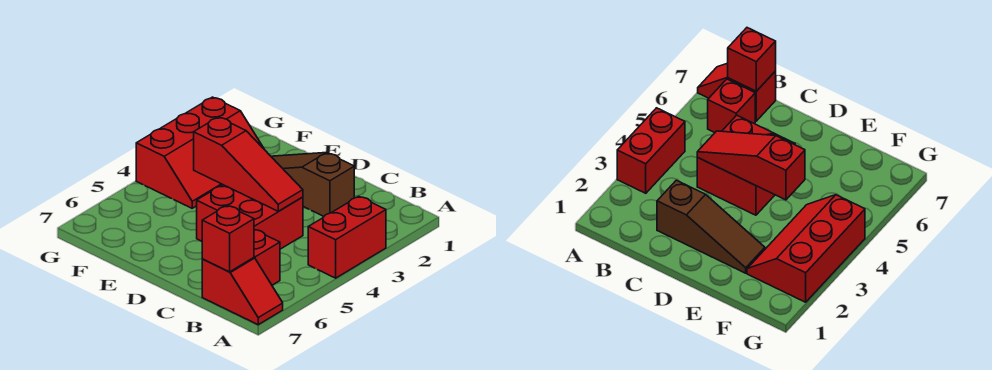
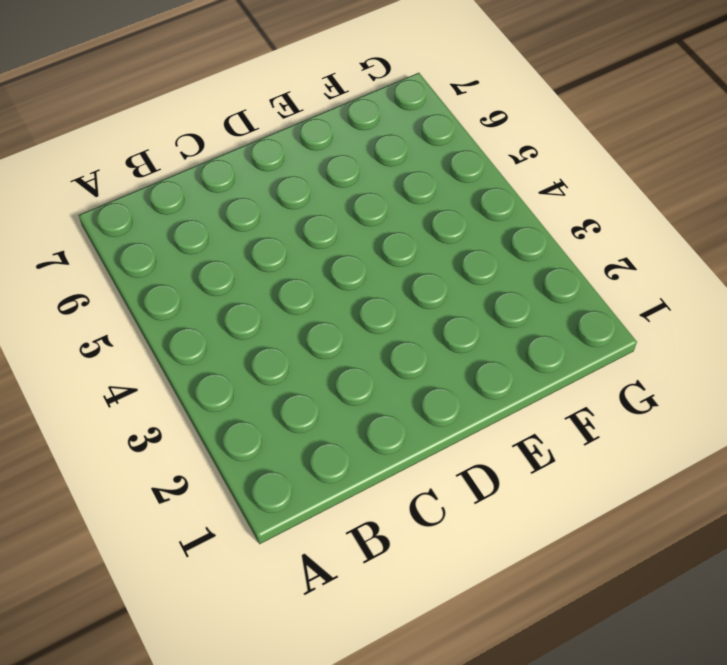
none -> red 1x2 brick [308,196,386,278]
none -> red 1x2 slope [202,258,283,325]

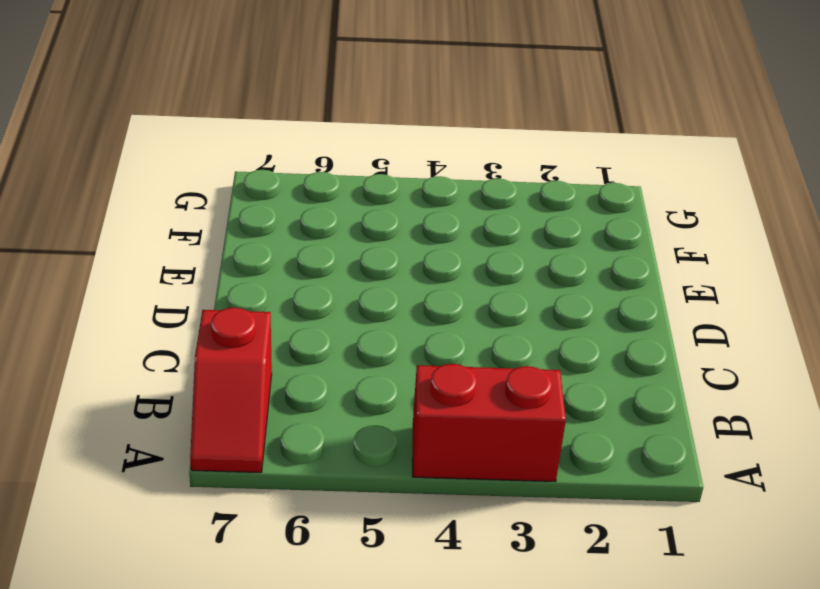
none -> red 1x1 brick [254,230,280,285]
none -> brown 1x3 slope [271,153,354,216]

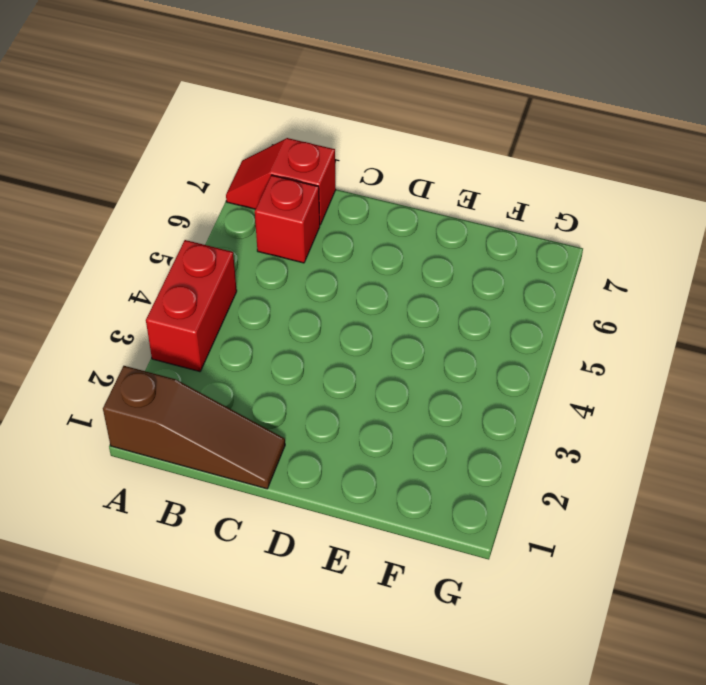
brown 1x3 slope [103,366,285,489] -> brown 1x3 slope moved to [271,153,354,216]
none -> red 2x2 brick [197,185,303,249]
none -> red 2x3 slope [136,97,264,208]

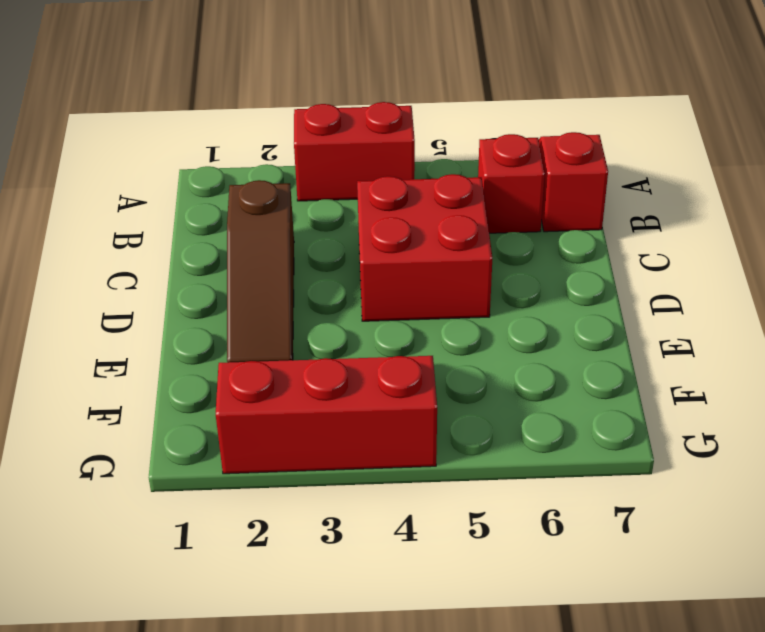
none -> red 1x1 brick [202,205,254,272]
none -> red 1x3 slope [194,117,303,211]

